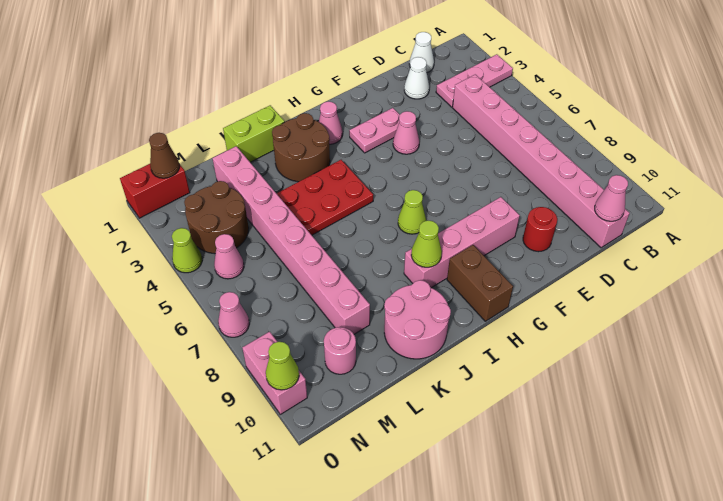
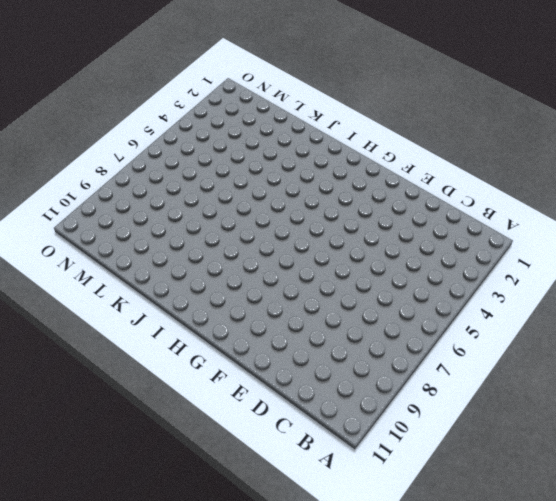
none -> pink 1x3 plate [436,54,513,107]
none -> white 1x1 cone [409,32,434,72]
none -> pink 1x8 brick [453,75,630,248]

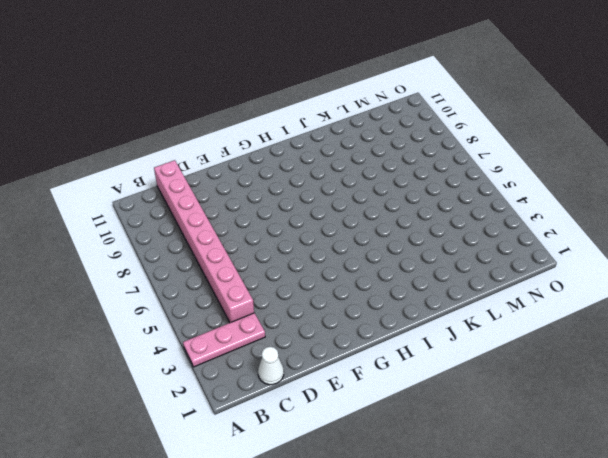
none -> white 1x1 cone [404,57,430,99]
none -> red 1x1 round brick [523,207,557,252]
none -> pink 1x2 plate [349,108,400,153]

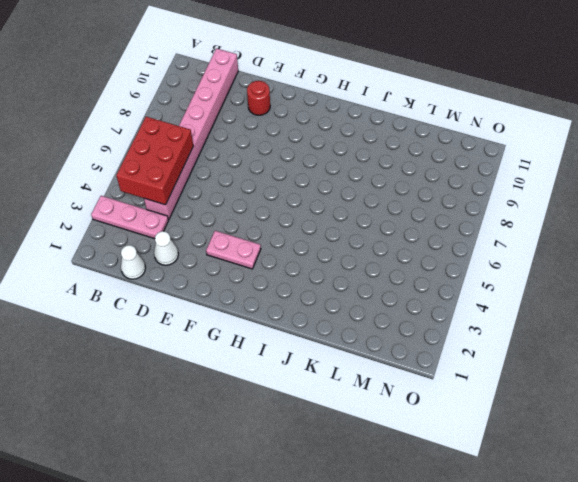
red 2x3 brick [116,117,193,205] -> none
none -> pink 1x1 cone [393,111,419,154]
none -> pink 1x4 brick [404,197,520,288]
none -> pink 1x1 cone [319,102,343,144]

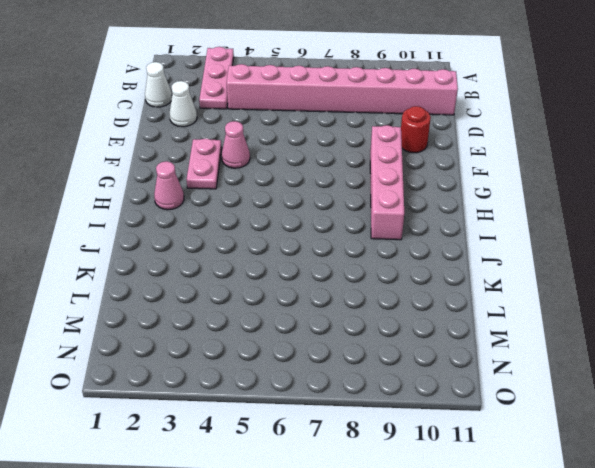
none -> lime 1x1 cone [398,190,426,234]
none -> brown 1x2 brick [447,245,513,321]
none -> brown 2x2 round brick [272,113,330,182]

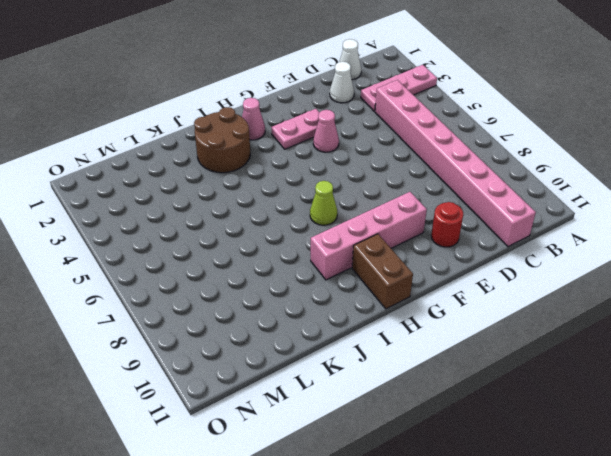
none -> red 2x3 plate [276,160,373,235]
none -> lime 1x2 brick [223,105,285,162]
none -> pink 2x2 round brick [384,280,451,359]

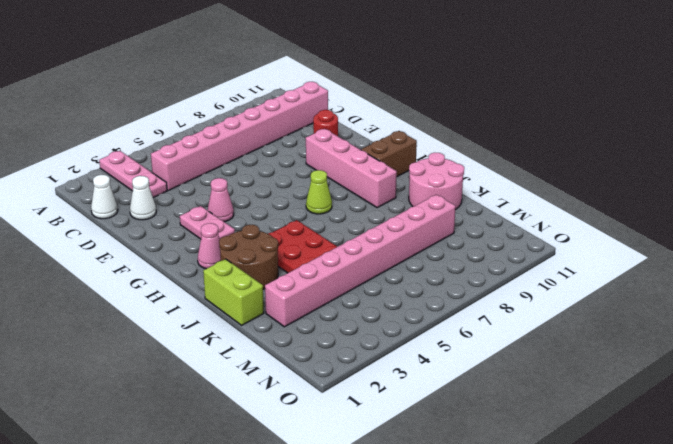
none -> brown 2x2 round brick [184,181,249,254]
none -> pink 1x1 round brick [324,327,356,374]
none -> red 1x2 brick [120,164,190,218]

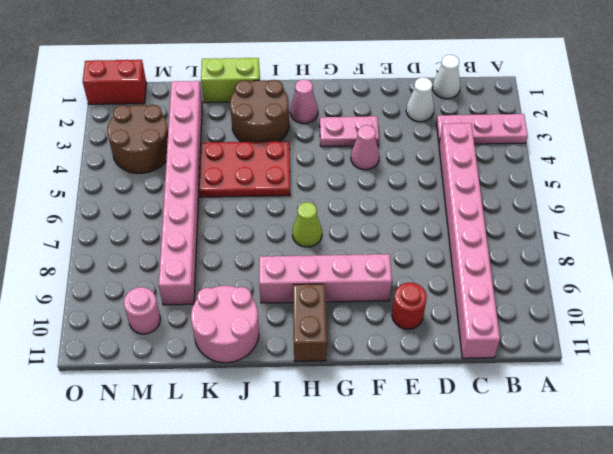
none -> pink 1x1 cone [214,234,244,279]
none -> lime 1x1 cone [172,228,202,273]
none -> pink 1x1 cone [218,292,249,337]

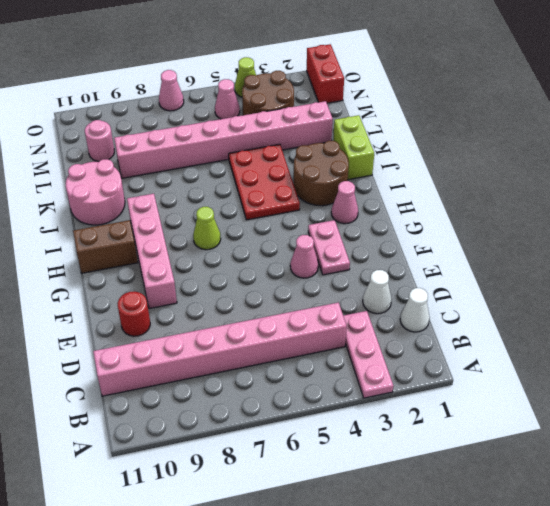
none -> pink 1x2 brick [242,332,307,414]
none -> pink 1x1 cone [595,175,628,221]
none -> lime 1x1 cone [411,220,442,267]

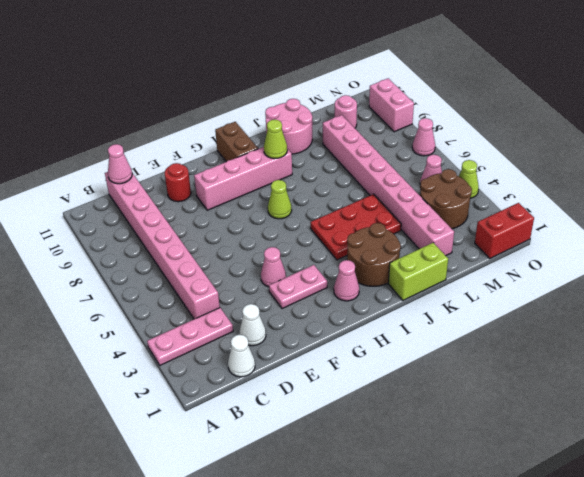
none -> brown 1x1 cone [149,133,179,178]
none -> lime 1x1 cone [266,342,299,390]

